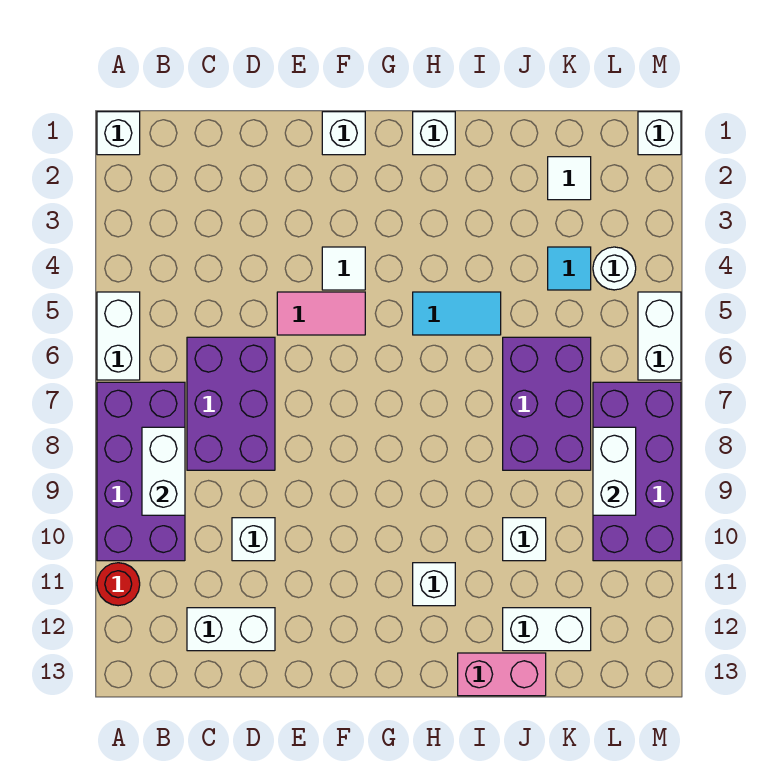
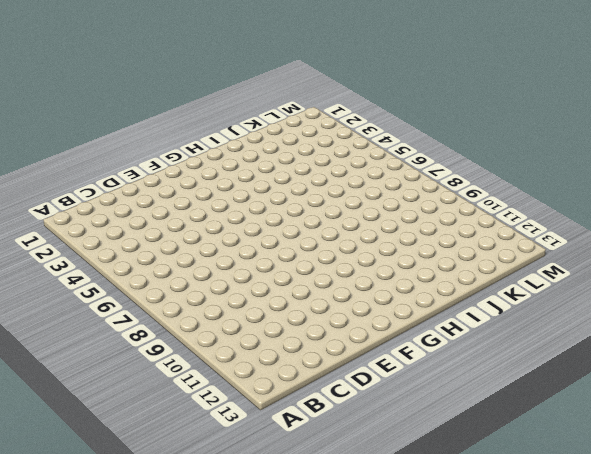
none -> white 1x1 brick [97,112,140,155]
none -> white 1x2 brick [97,292,140,380]
none -> purple 2x4 brick [97,382,185,561]

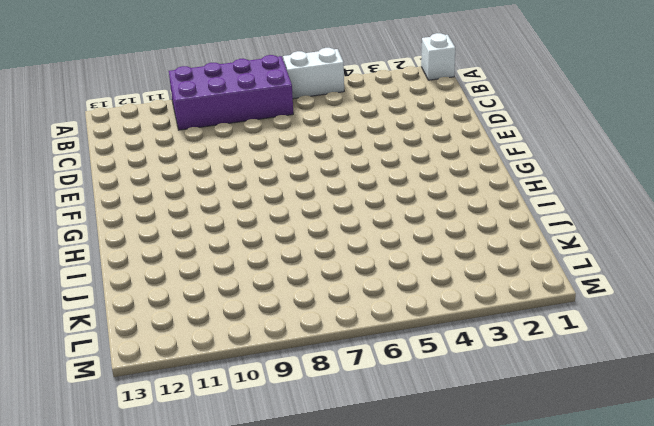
none -> red 1x1 round brick [97,563,140,606]
none -> purple 2x3 brick [187,337,275,470]
none -> white 1x2 brick [187,608,275,651]

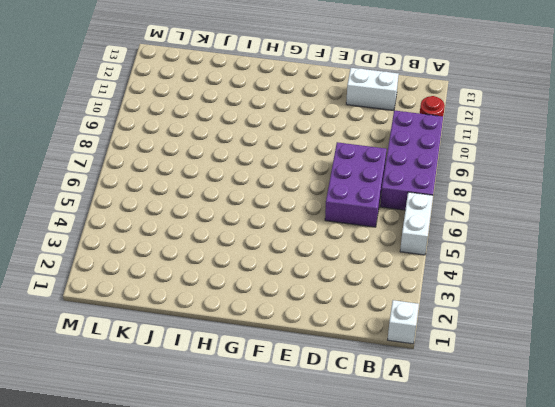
none -> white 1x1 brick [232,518,275,561]
none -> pink 1x2 tile [277,292,365,335]
none -> white 1x1 brick [322,112,365,155]

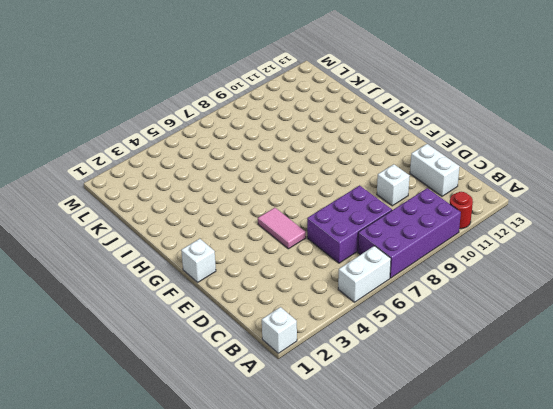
none -> white 1x1 tile [322,247,365,290]
none -> white 1x1 brick [413,112,455,155]
none -> cyan 1x2 tile [413,292,501,335]

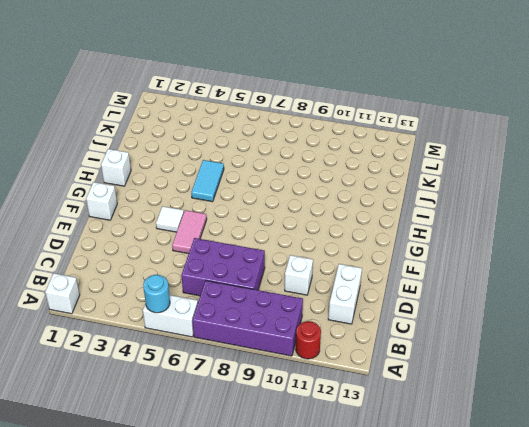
cyan 1x1 round brick [143,275,170,313] -> none
none -> white 1x1 brick [413,563,455,606]
none -> pink 1x2 brick [458,653,546,696]
none -> purple 2x3 brick [503,337,591,470]

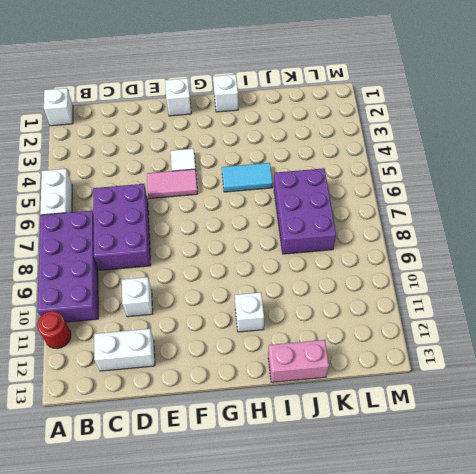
none -> white 1x1 brick [503,518,546,561]
none -> white 1x2 brick [503,608,591,651]
none -> white 1x1 tile [548,157,591,200]

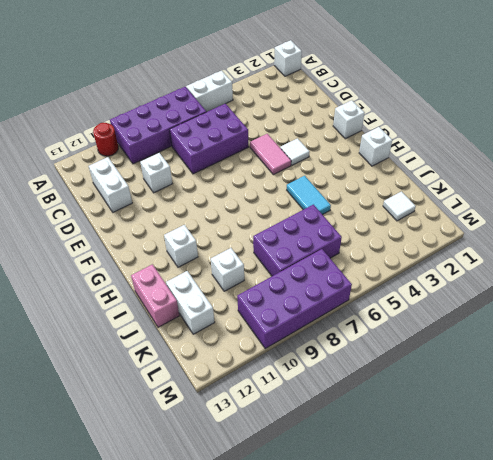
none -> cyan 1x1 tile [548,247,591,290]
none -> white 1x1 round brick [593,247,636,290]
none -> white 1x1 brick [638,112,681,155]

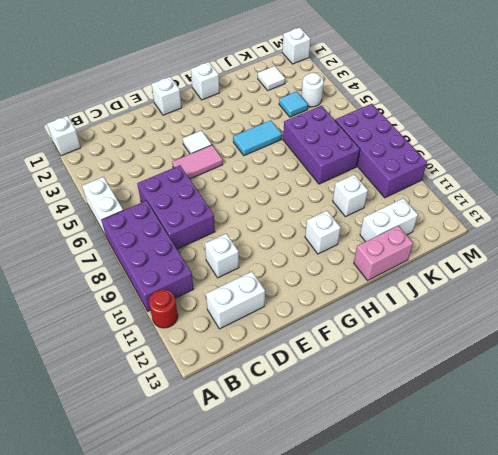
none -> white 1x2 brick [638,292,681,380]
none -> white 1x2 brick [142,427,185,515]
none -> white 1x2 brick [593,427,636,515]

